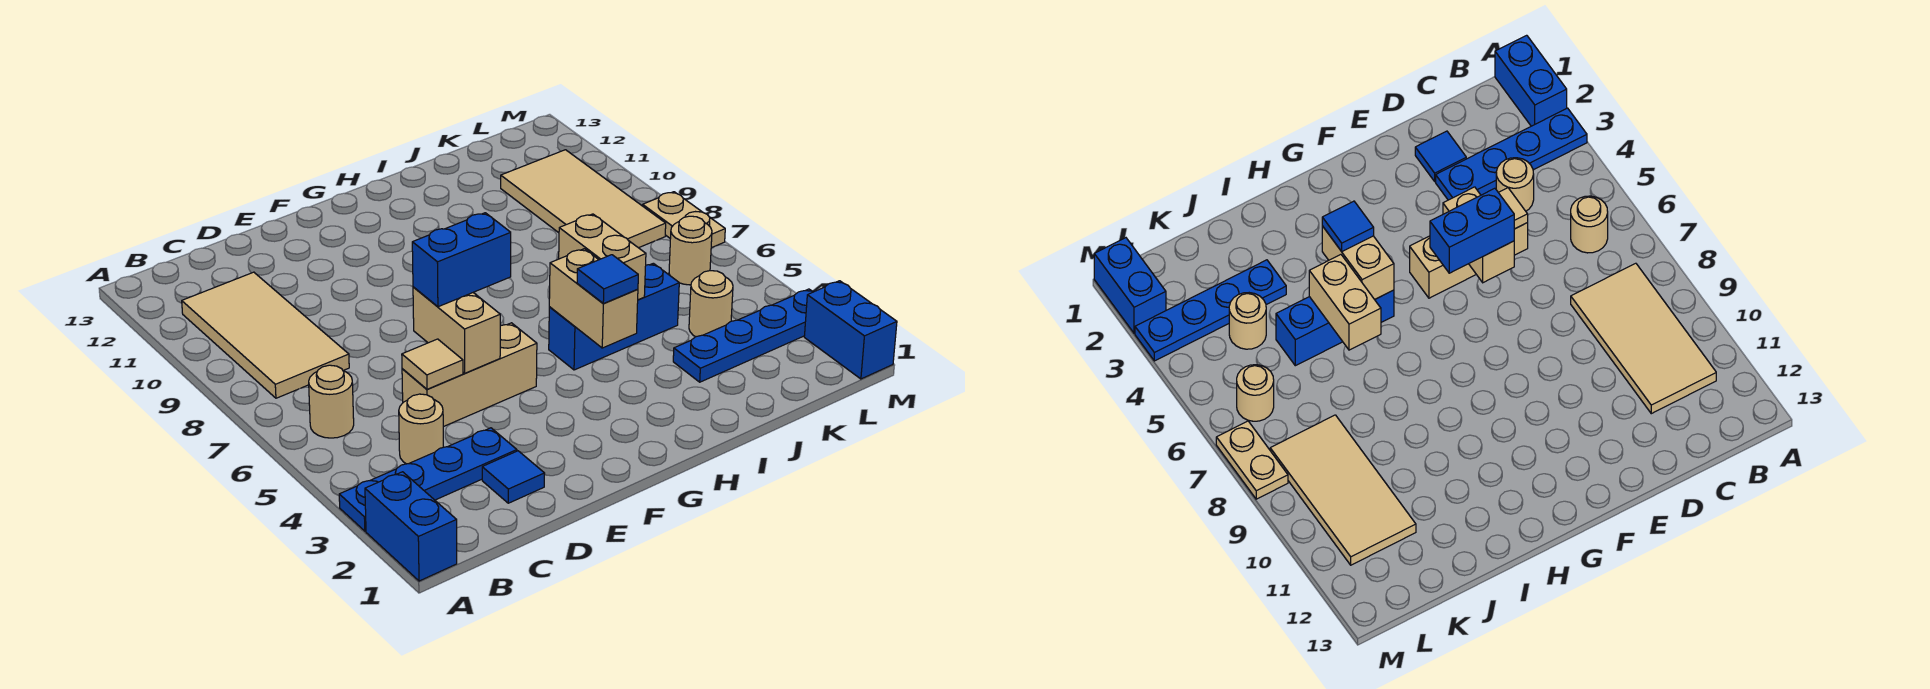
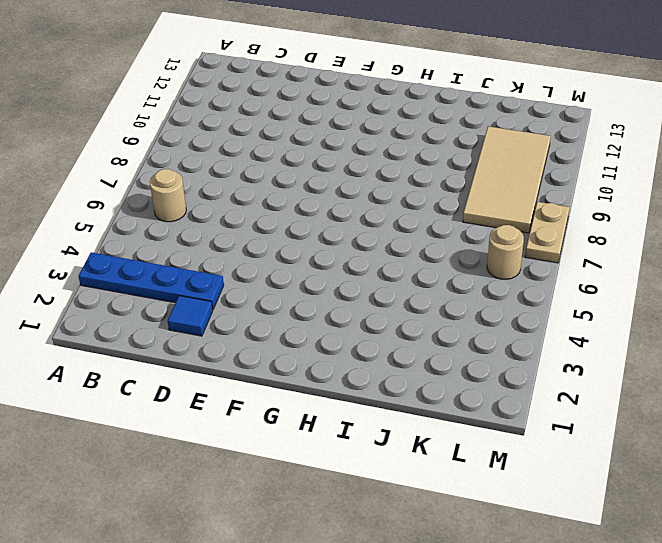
none -> blue 1x2 brick [365,472,457,581]
none -> tan 2x4 tile [182,272,349,398]
none -> tan 1x1 round brick [399,394,443,464]

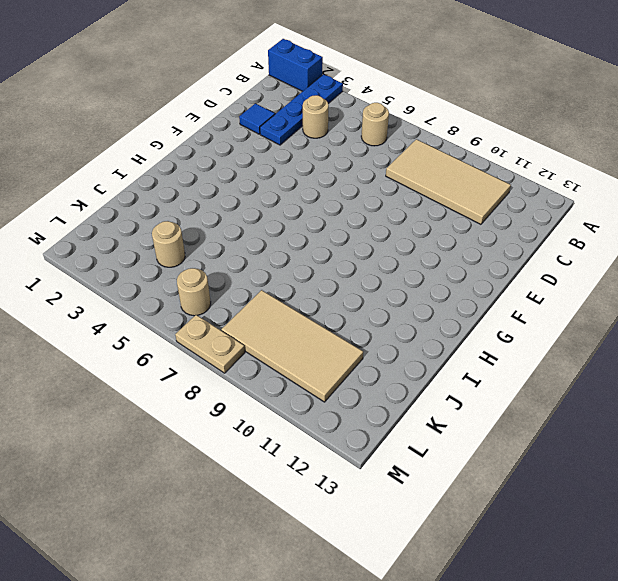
none -> tan 1x3 brick [402,323,537,427]
none -> blue 1x3 brick [549,263,679,370]
none -> blue 1x4 plate [673,289,812,382]

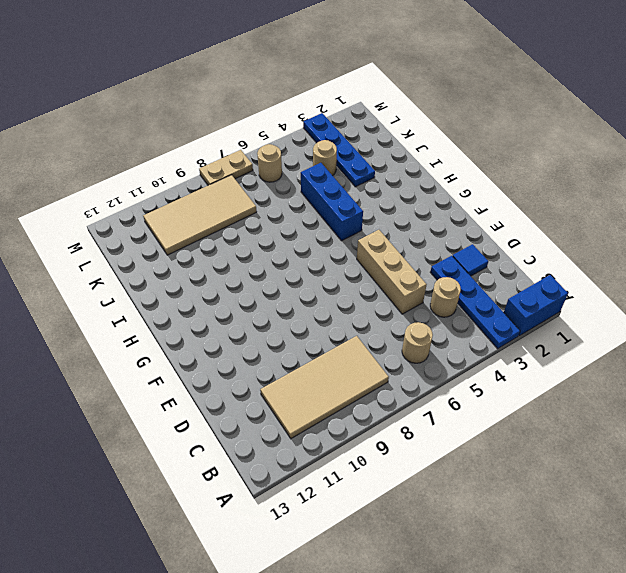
none -> blue 1x2 brick [804,281,897,379]
none -> tan 1x1 tile [402,339,463,389]
none -> tan 1x2 brick [413,287,500,373]

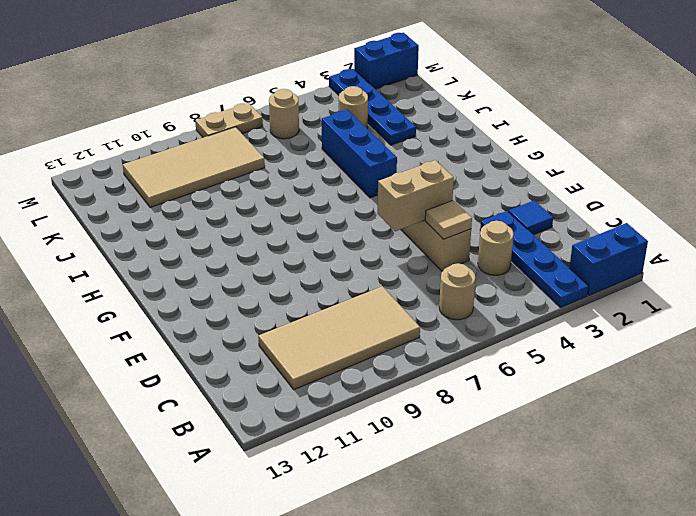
none -> tan 1x2 brick [549,249,638,348]
none -> tan 1x2 brick [559,214,646,300]
none -> blue 1x2 brick [412,213,511,307]

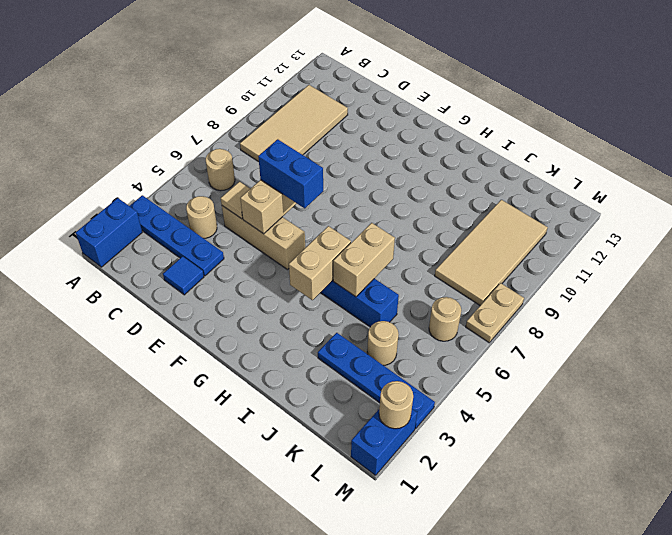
tan 1x1 round brick [379,381,413,429] -> none
none -> blue 1x1 tile [577,255,638,303]

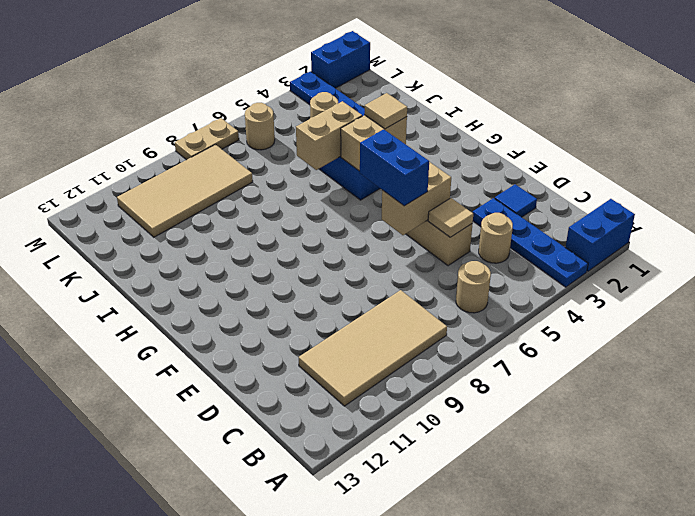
tan 1x1 tile [364,93,407,129] -> blue 1x1 tile [577,255,638,303]

